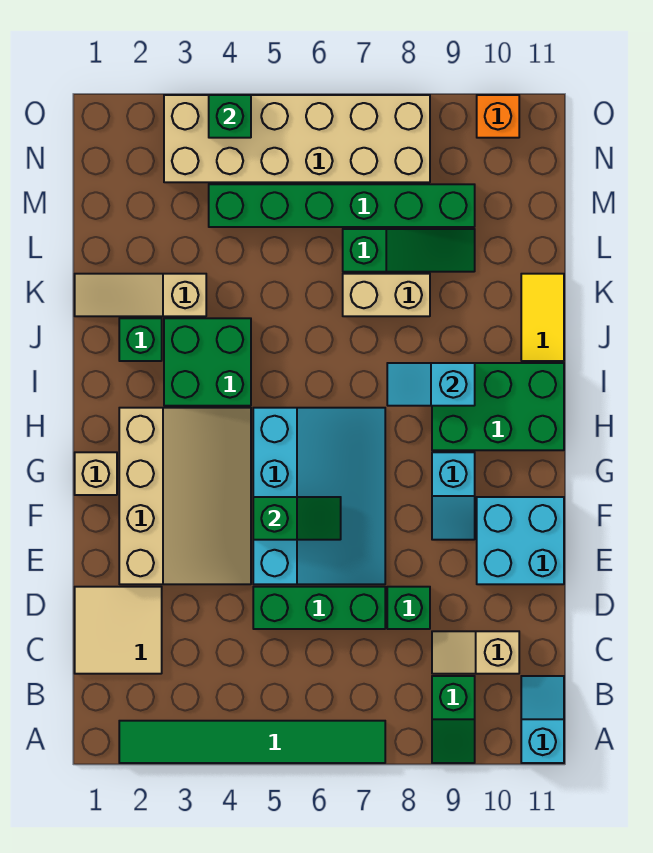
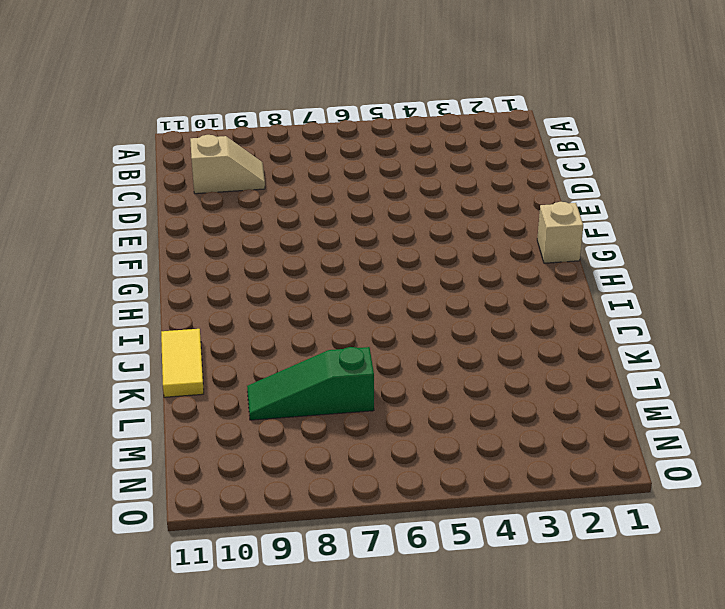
none -> green 1x6 tile [119,721,385,763]
none -> green 1x2 slope [432,676,475,763]
none -> cyan 1x2 slope [521,676,564,763]

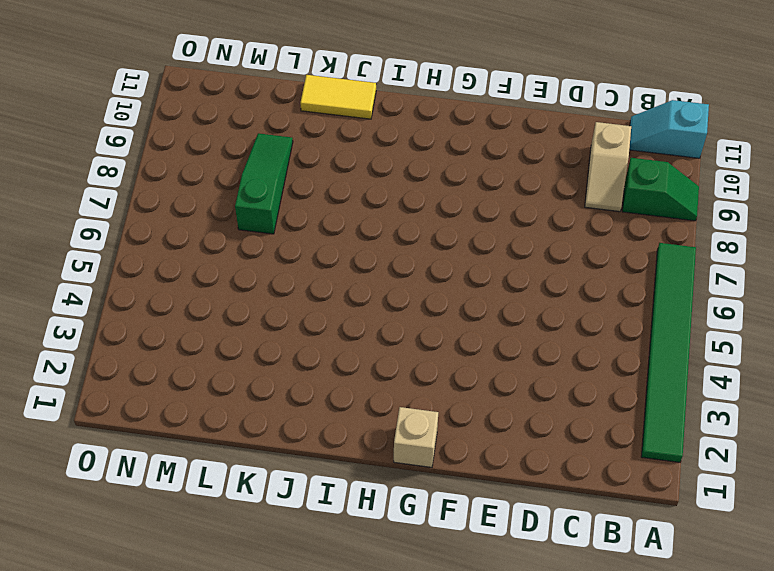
none -> tan 2x2 tile [75,587,162,674]
none -> green 1x3 brick [253,587,385,629]
none -> green 1x1 brick [387,587,430,629]

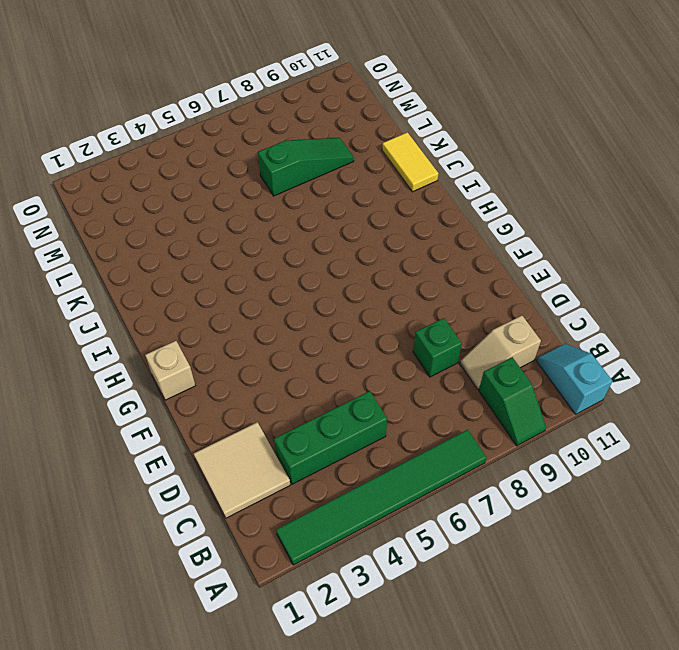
green 1x3 brick [274,391,387,484] -> green 1x3 brick moved to [253,587,385,629]
none -> tan 3x4 slope [119,408,251,584]
none -> cyan 3x4 slope [253,408,385,584]
none -> cyan 2x2 brick [477,497,564,584]

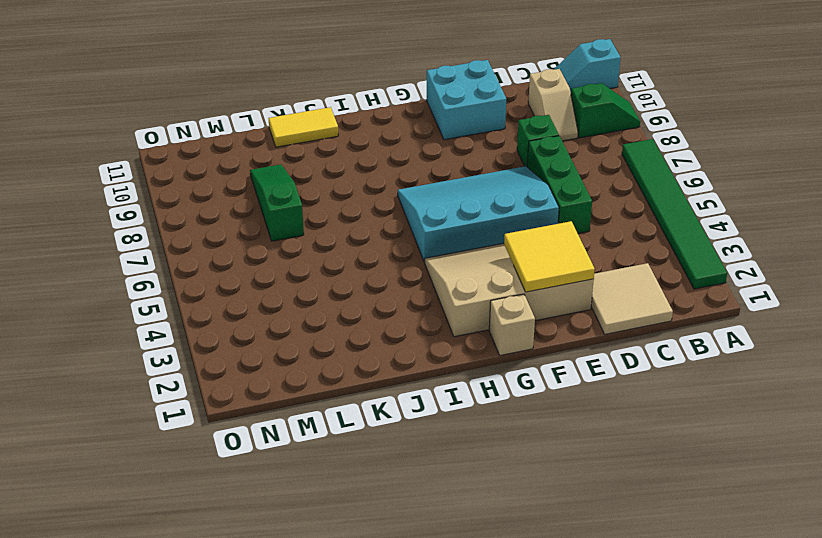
yellow 2x2 tile [504,221,595,292] -> none
none -> cyan 1x2 slope [432,452,475,540]
none -> green 2x3 brick [432,363,564,450]
none -> green 2x2 brick [164,318,251,406]

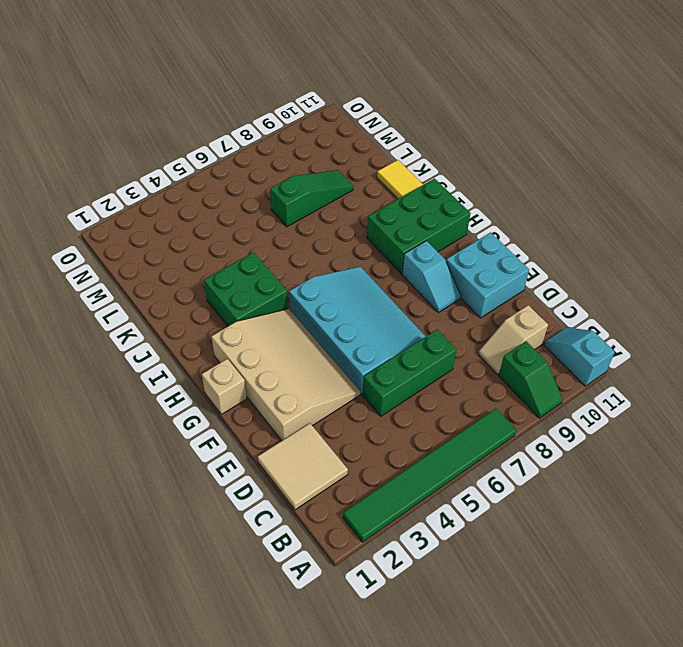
none -> green 1x1 brick [387,587,430,629]
none -> green 1x1 brick [119,318,162,361]
none -> tan 1x3 slope [75,274,206,316]

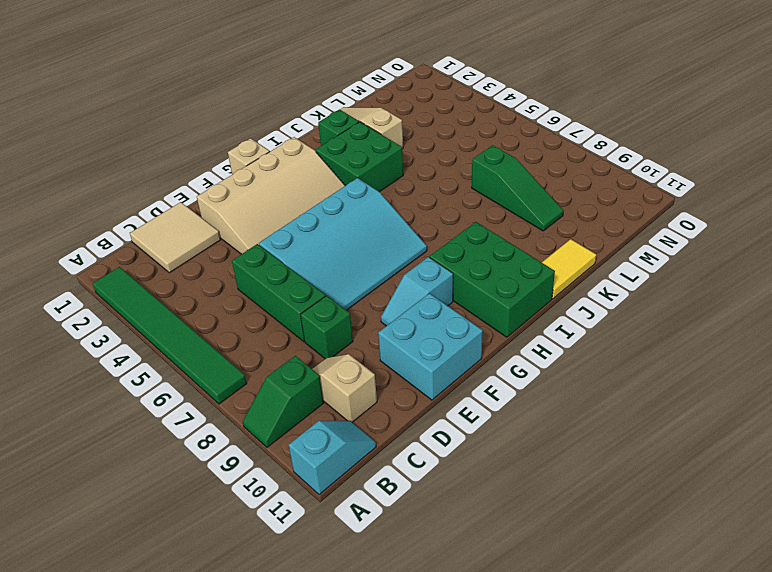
none -> tan 1x2 brick [343,274,430,316]
none -> green 1x6 brick [209,184,475,227]
none -> tan 2x6 brick [164,95,430,182]

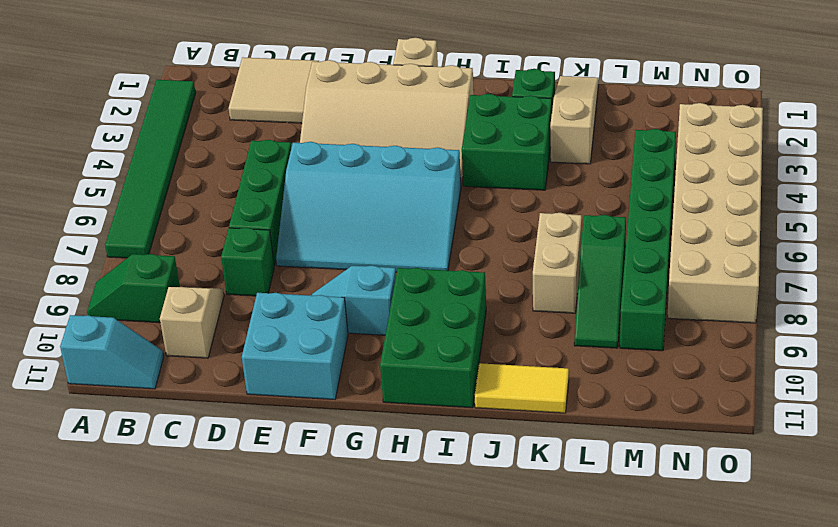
none -> orange 1x1 brick [477,95,519,138]
none -> green 1x2 slope [253,497,341,540]
none -> cyan 1x2 slope [387,363,475,406]

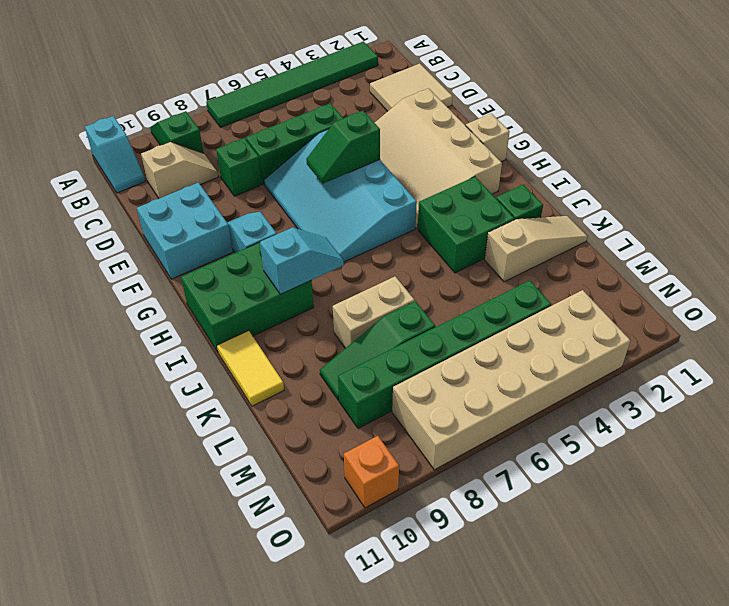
none -> green 1x1 brick [209,95,251,138]

